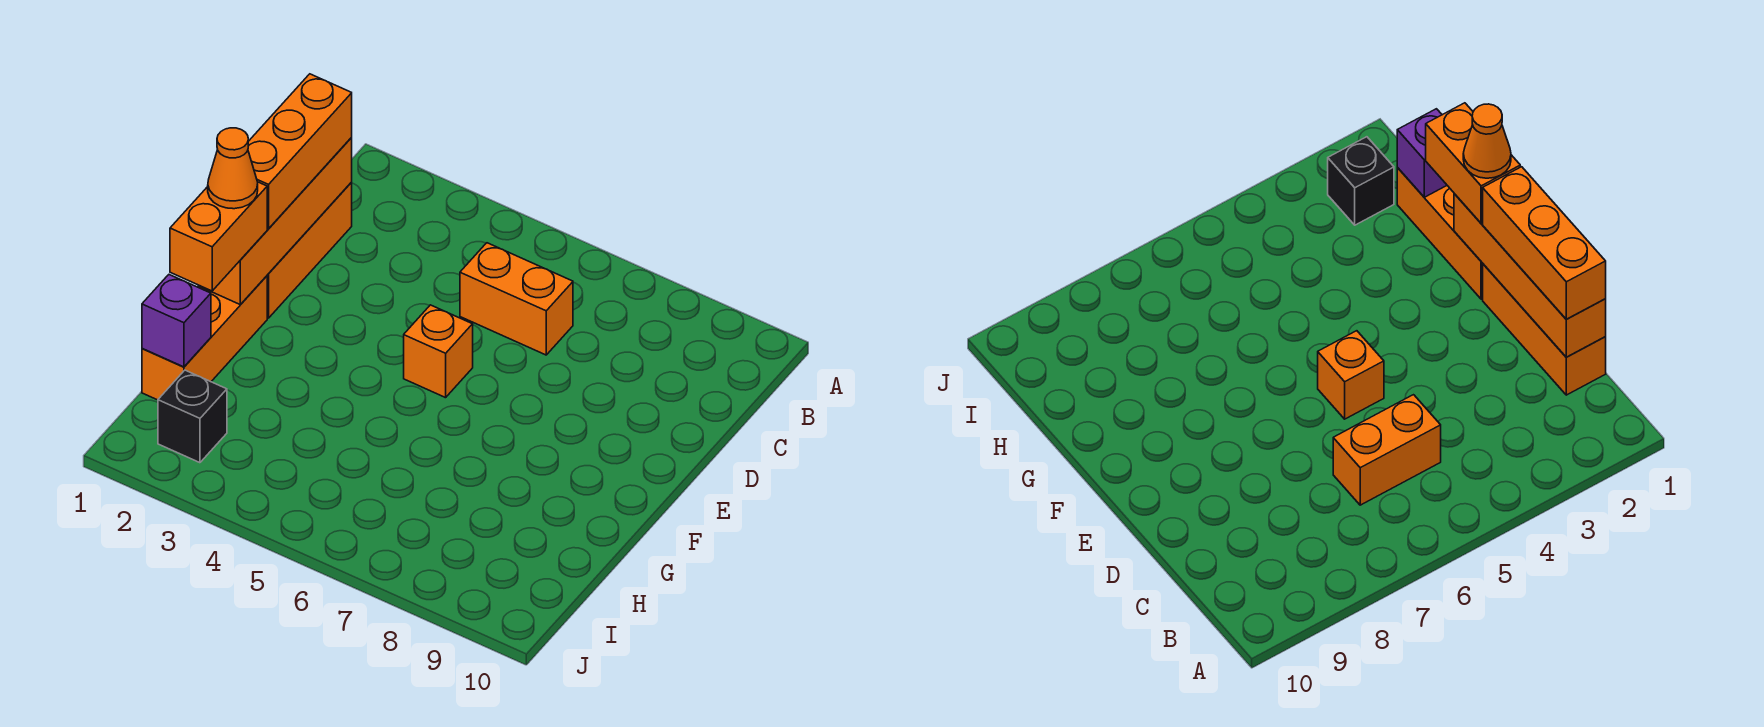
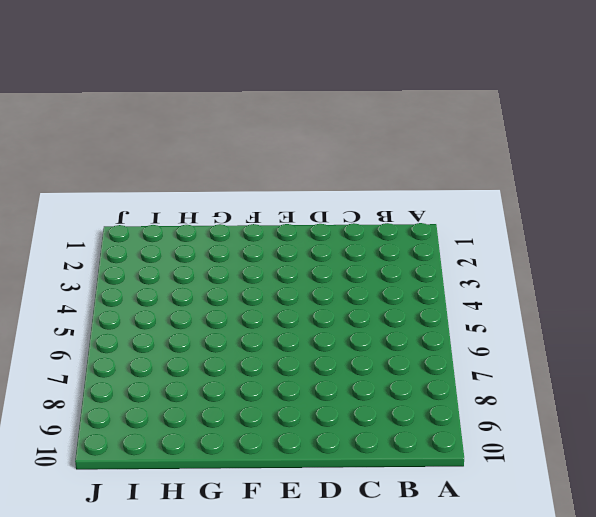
none -> orange 1x3 brick [267,182,352,318]
none -> orange 1x2 brick [460,243,573,355]

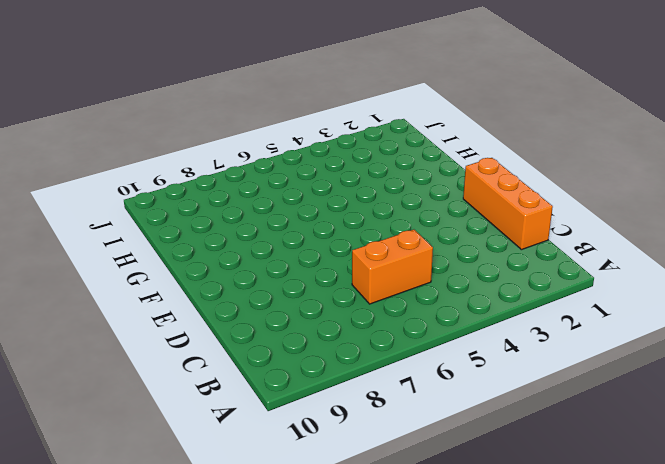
none -> orange 1x1 brick [404,305,473,398]
none -> orange 1x3 brick [142,276,267,400]

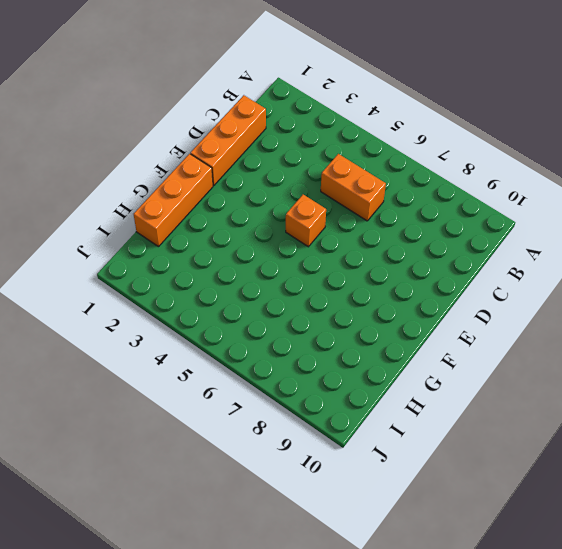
none -> black 1x1 brick [158,370,227,463]
none -> orange 1x4 brick [198,138,352,305]

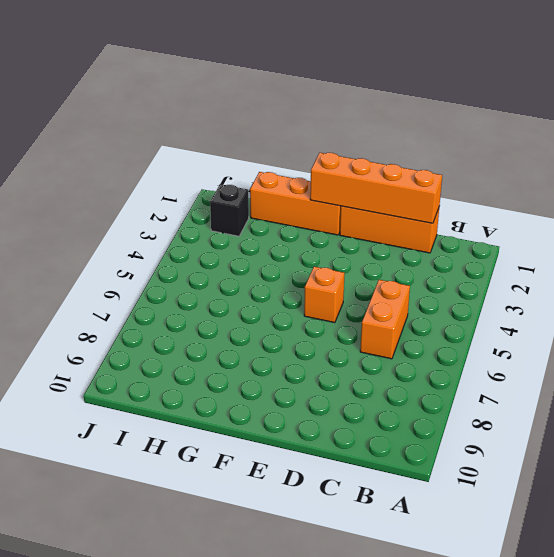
none -> purple 1x1 brick [142,275,211,367]
none -> orange 1x3 brick [248,74,352,229]

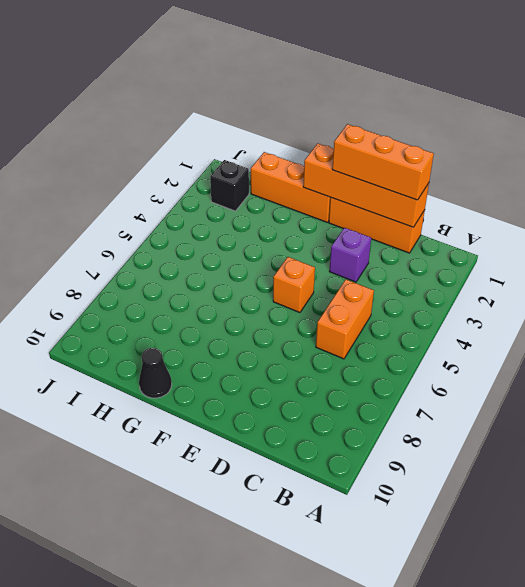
purple 1x1 brick [329,228,371,282] -> purple 1x1 brick moved to [142,275,211,367]
black 1x1 cone [139,348,172,398] -> none
none -> orange 1x2 brick [170,182,267,291]
none -> orange 1x1 cone [208,128,258,209]

